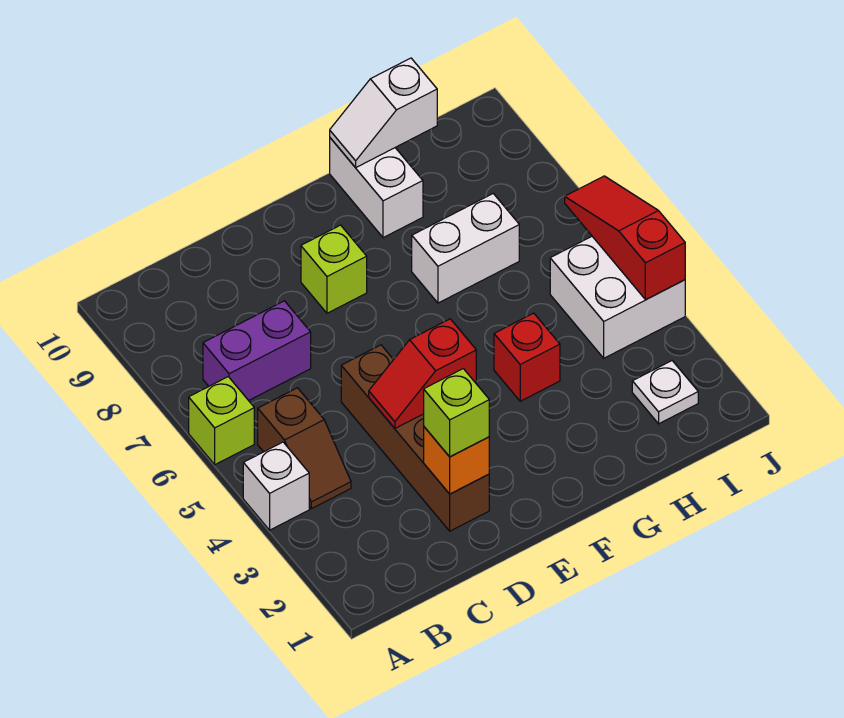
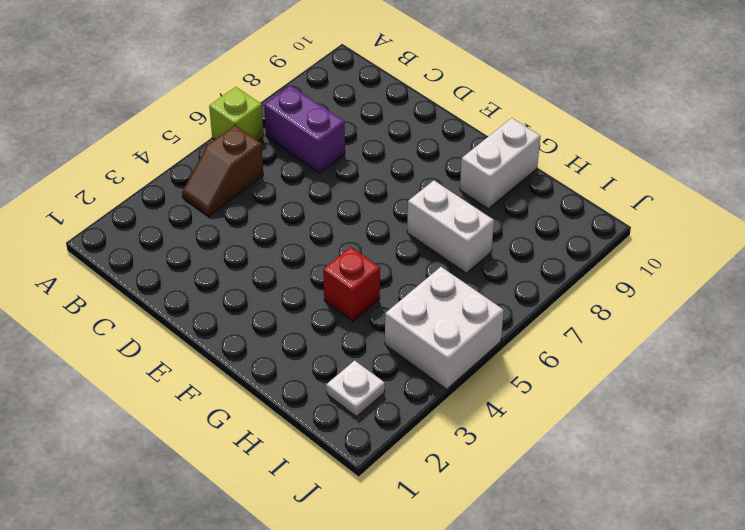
none -> white 1x1 brick [243,442,309,530]
none -> brown 1x4 brick [341,345,489,531]
none -> lime 1x1 brick [301,225,367,313]

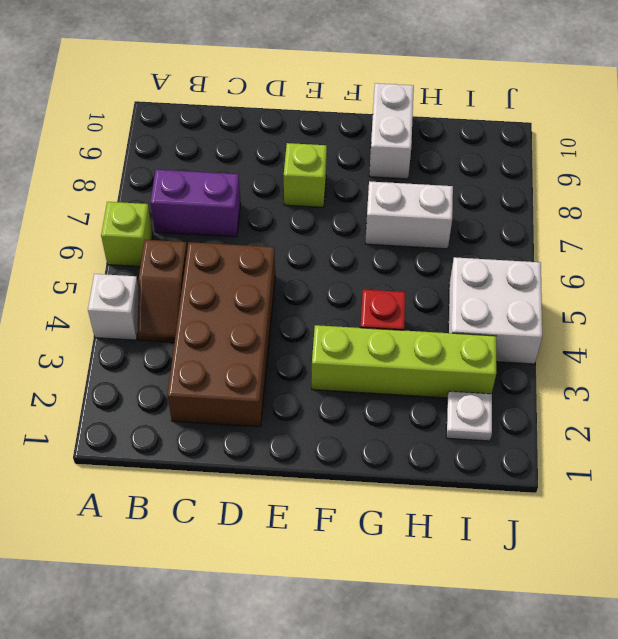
brown 2x4 brick [167,242,275,427] -> brown 1x4 brick [341,345,489,531]
lime 1x4 brick [312,325,496,398] -> none
none -> orange 1x1 brick [424,427,489,494]
none -> red 1x2 slope [369,319,476,428]
none -> white 1x2 slope [330,58,437,168]

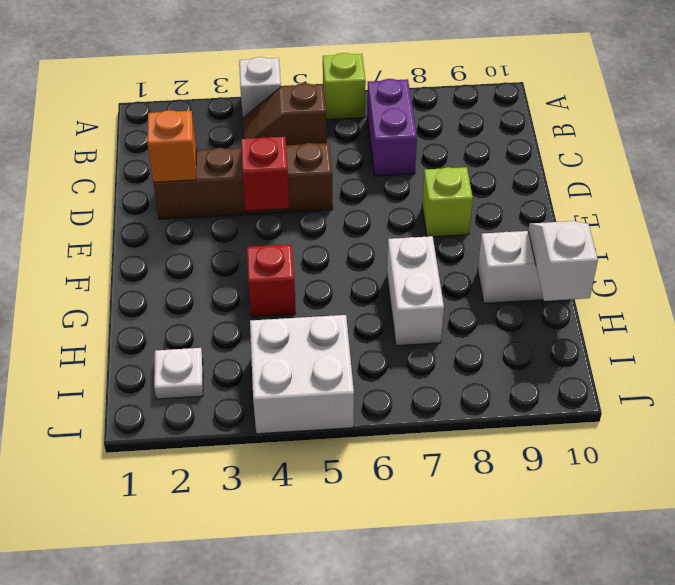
none -> red 1x3 slope [565,176,685,300]
none -> lime 1x1 brick [424,369,489,457]

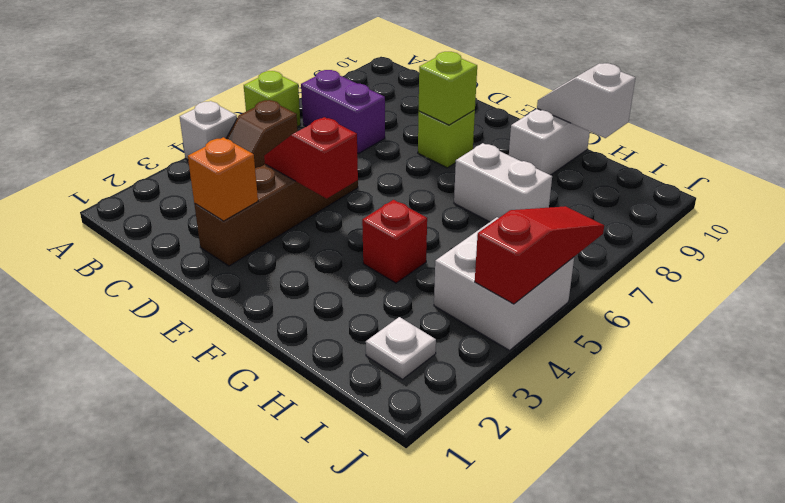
lime 1x1 brick [419,52,477,125] -> lime 1x1 brick moved to [424,369,489,457]

